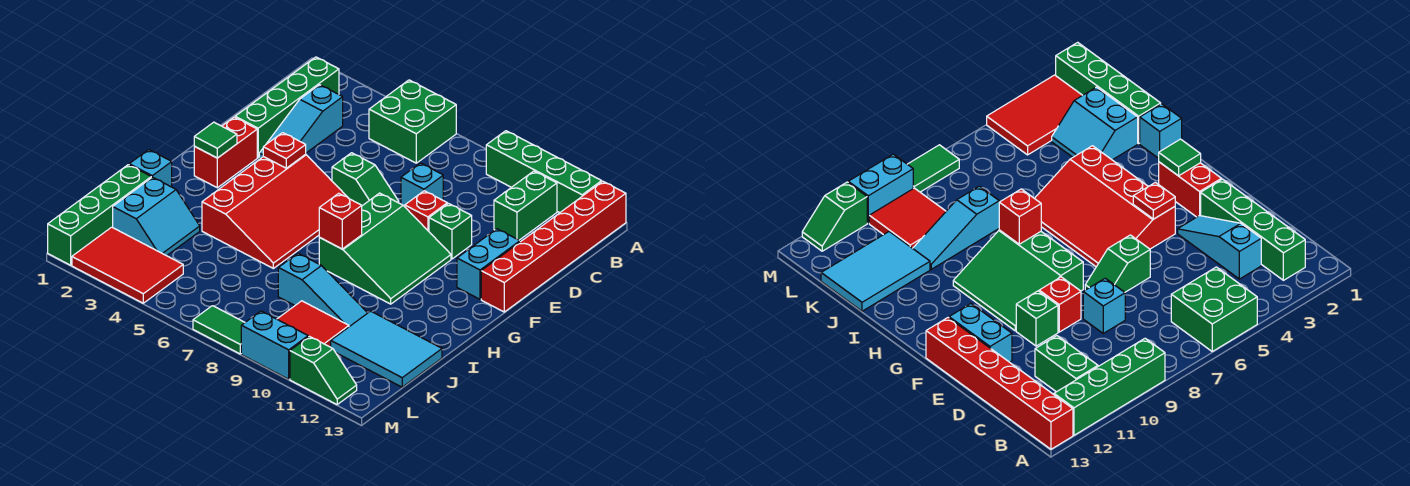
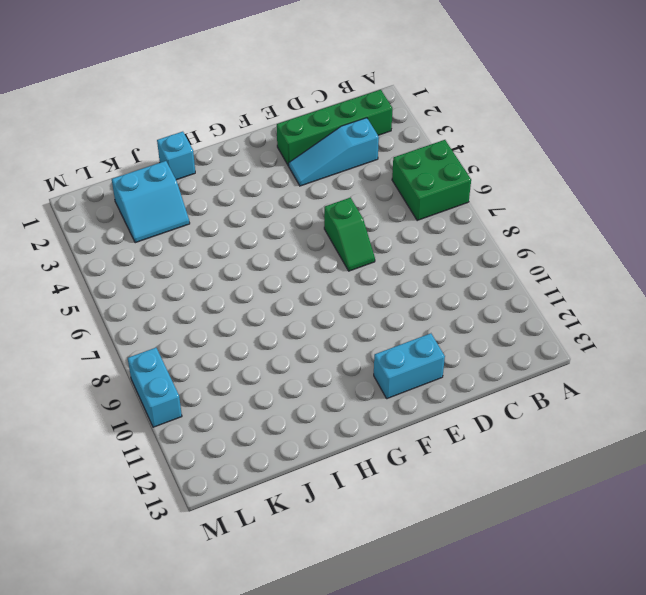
none -> green 1x4 brick [486,131,602,213]
none -> red 1x6 brick [481,181,626,312]
none -> green 1x2 brick [494,171,557,240]

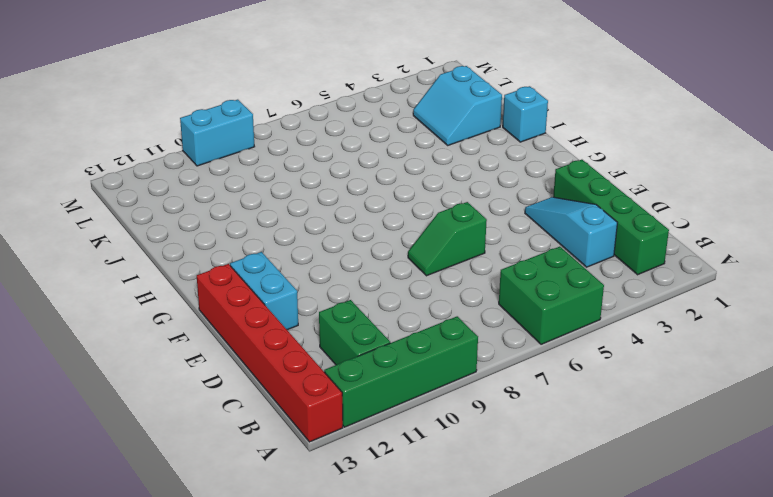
none -> cyan 1x1 brick [401,163,443,207]
none -> red 1x1 brick [405,191,447,231]
none -> green 1x1 brick [429,204,472,259]

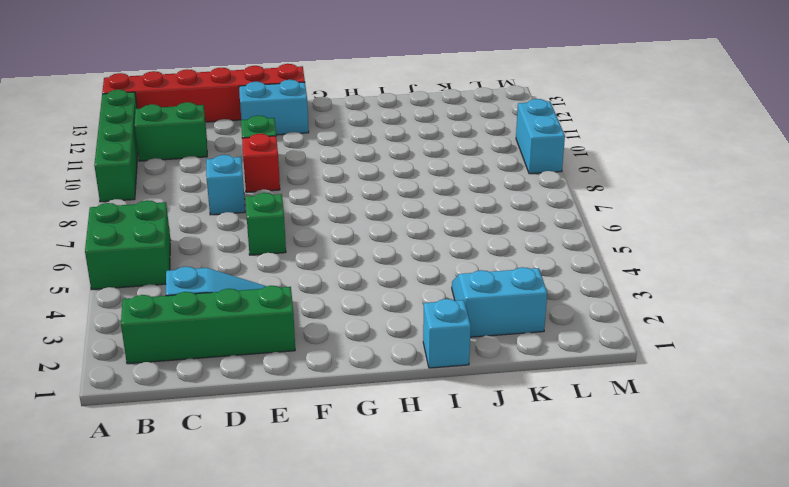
none -> red 1x2 brick [194,117,257,188]
none -> red 3x4 slope [202,154,347,268]
none -> green 3x3 slope [319,193,451,304]

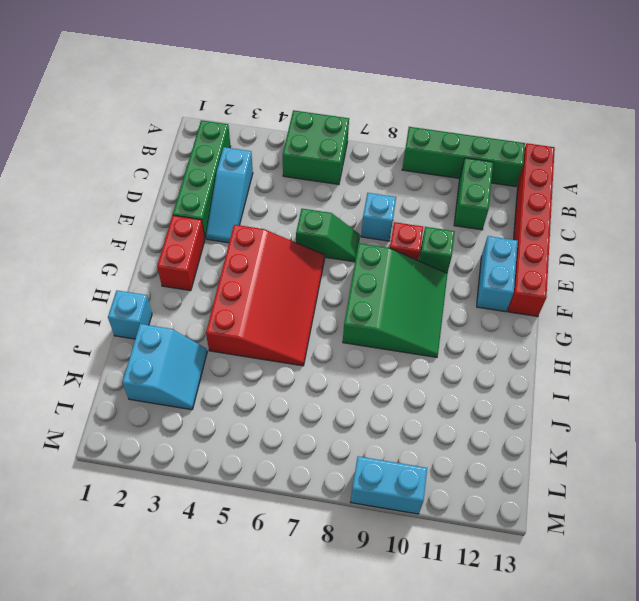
none -> green 1x4 brick [48,165,151,265]
none -> cyan 1x3 slope [278,253,367,327]
none -> cyan 2x3 tile [331,311,442,387]

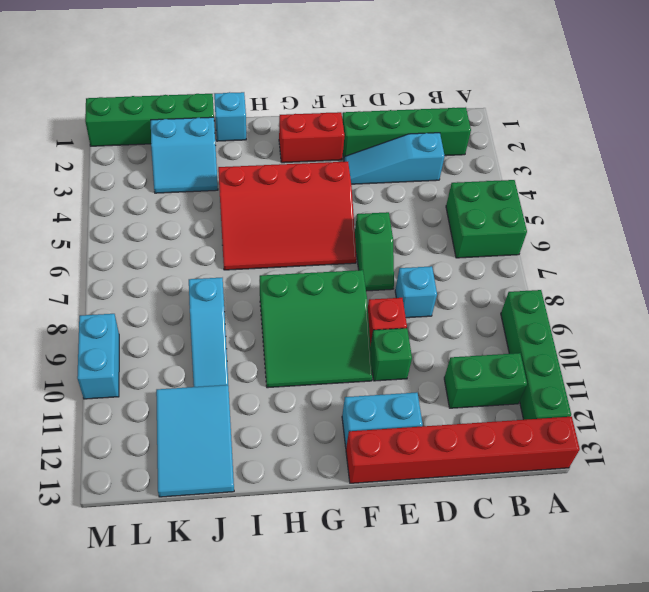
none -> red 2x2 tile [277,301,349,347]
none -> red 2x3 tile [72,227,183,303]
none -> green 1x2 tile [193,306,245,354]

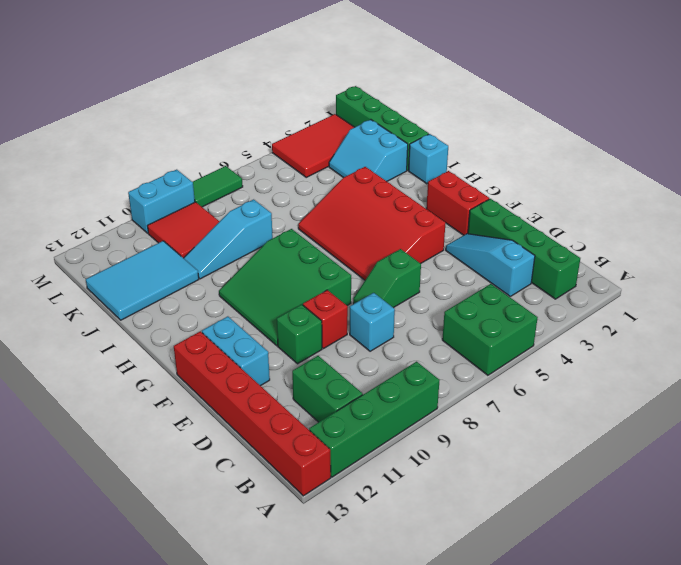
none -> green 1x2 slope [290,336,357,404]
none -> red 1x1 plate [263,133,306,168]
none -> green 1x1 tile [194,122,237,158]

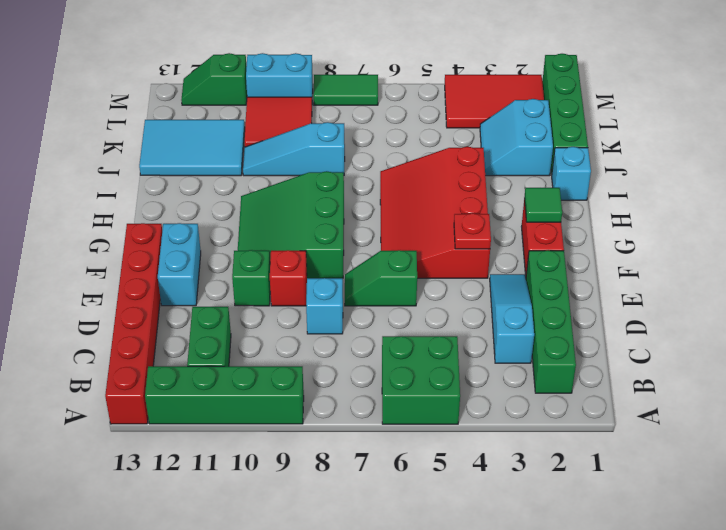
none -> red 1x1 brick [319,193,362,249]

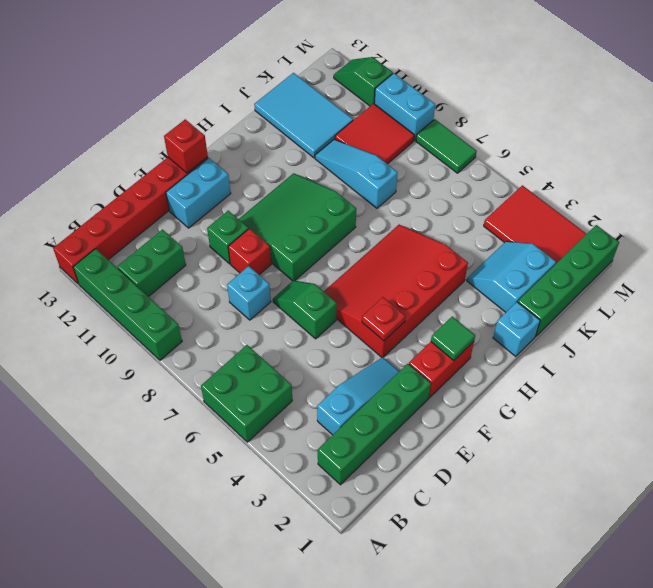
red 1x1 brick [164,119,208,173] -> red 1x1 brick moved to [319,193,362,249]

